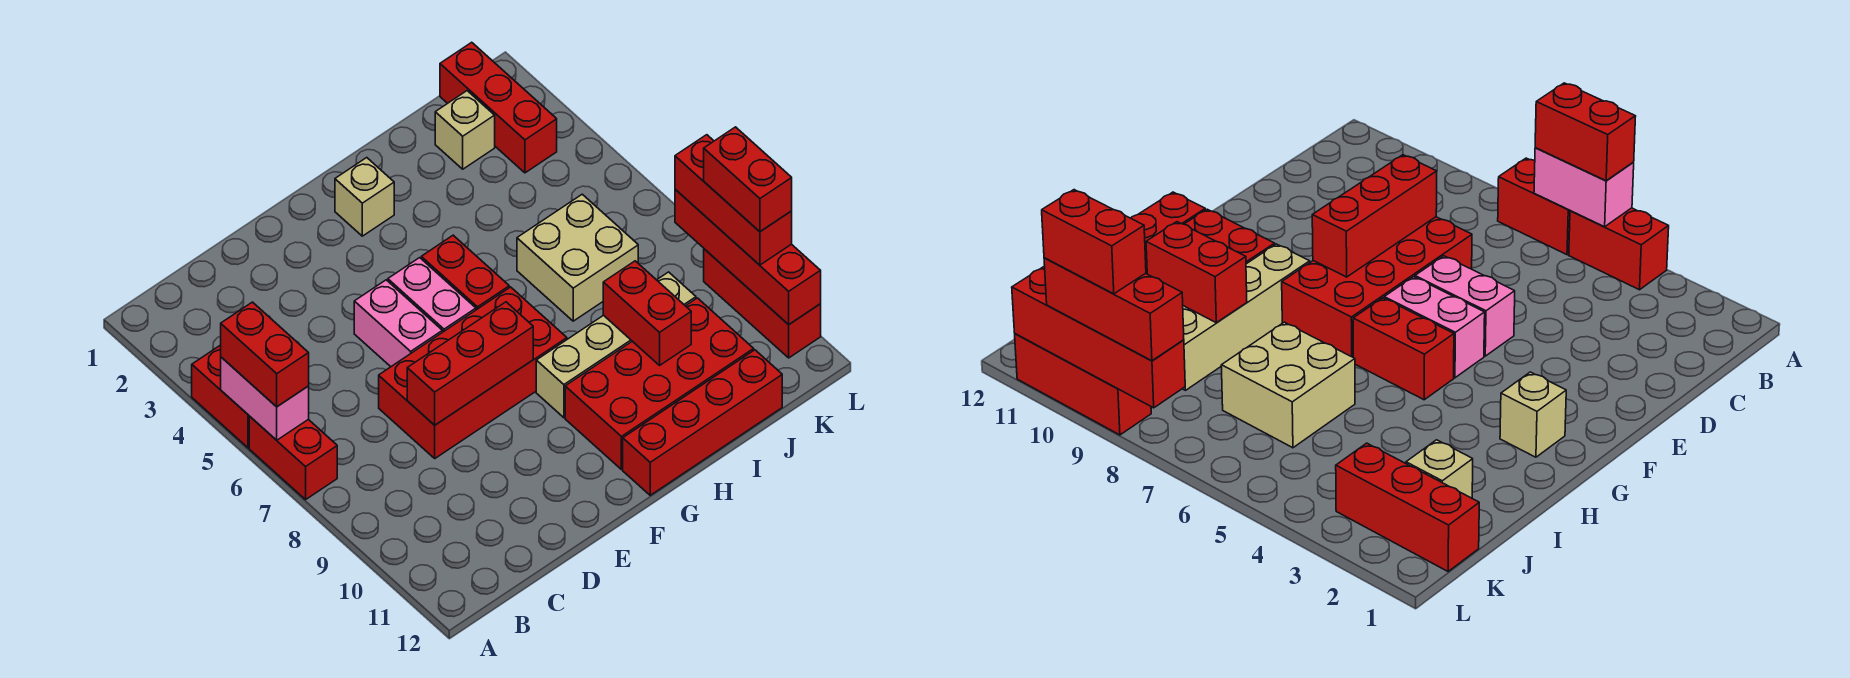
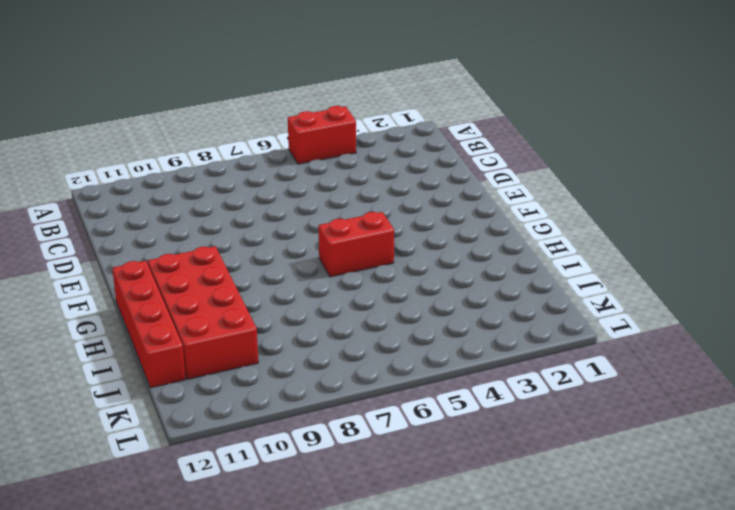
none -> red 1x2 brick [249,416,337,499]
none -> red 2x4 brick [379,287,567,458]
none -> pink 1x2 brick [354,280,442,367]

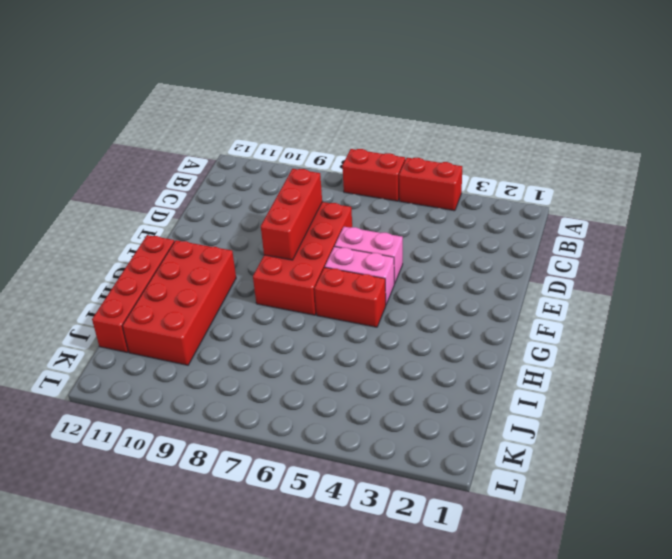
none -> tan 1x1 brick [335,158,394,236]
none -> tan 1x4 brick [536,272,696,418]
none -> tan 2x2 brick [517,194,638,321]

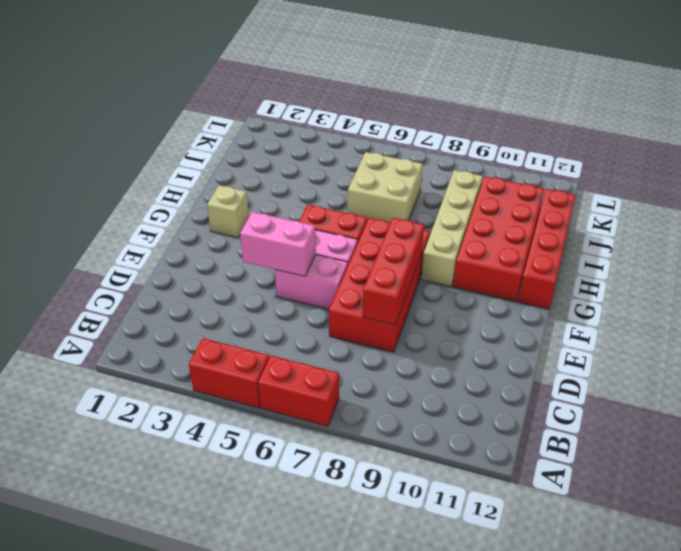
pink 1x2 brick [240,212,316,276] -> pink 1x2 brick moved to [221,357,309,440]
none -> tan 1x1 brick [435,91,495,169]
none -> red 1x3 brick [440,42,557,173]
none -> red 1x3 brick [704,249,821,358]

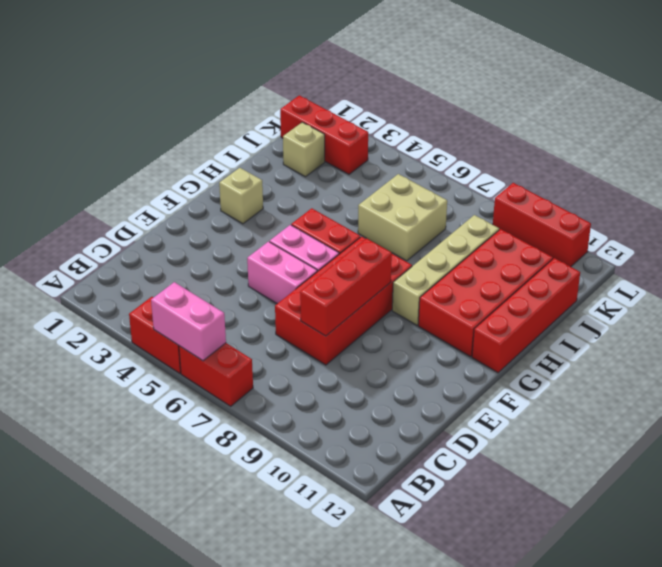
none -> red 1x2 brick [603,261,691,365]
none -> red 1x4 brick [675,189,821,325]
none -> red 1x2 brick [221,302,309,407]

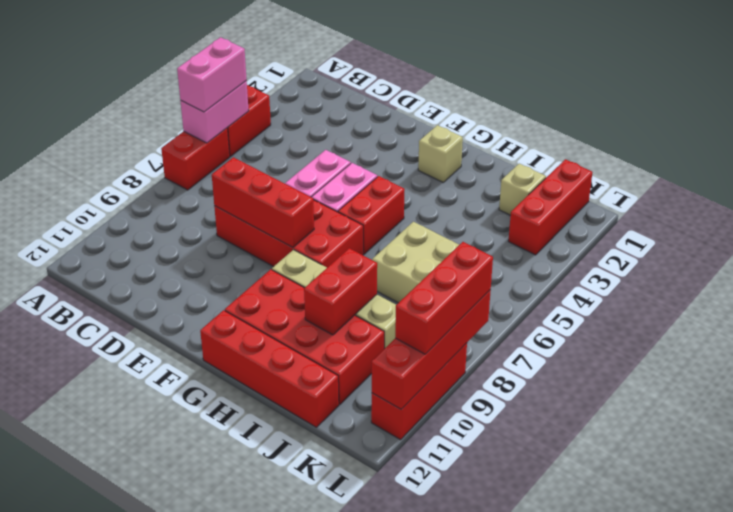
pink 1x2 brick [177,37,247,112] -> red 1x2 brick [221,302,309,407]
none -> red 1x2 brick [704,127,792,232]

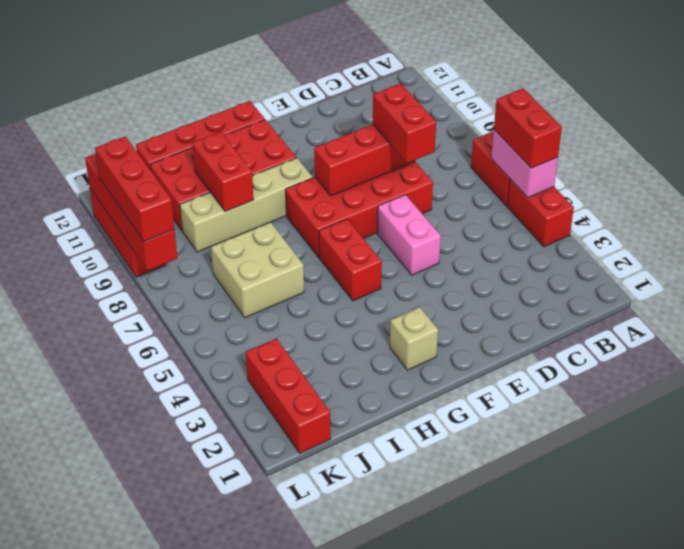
red 1x2 brick [373,83,436,163] -> red 1x2 brick moved to [704,127,792,232]
none -> pink 1x2 brick [388,258,476,332]
none -> tan 1x1 brick [435,91,495,169]

